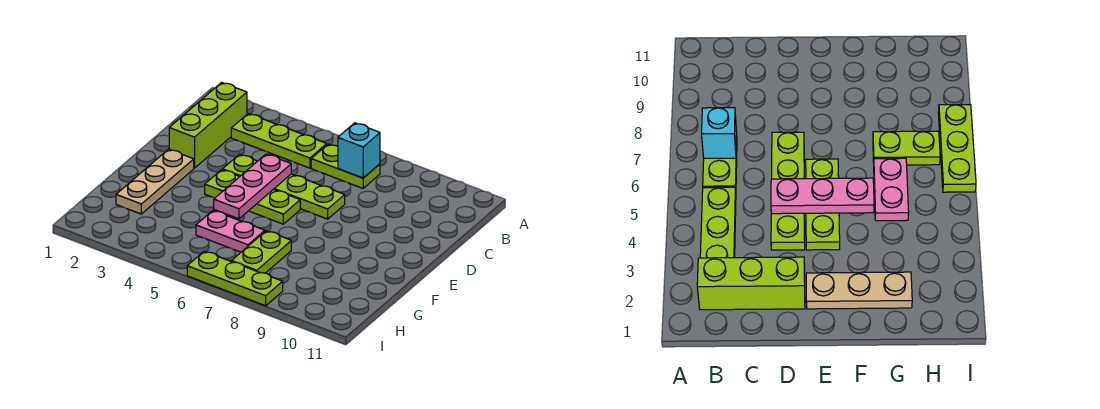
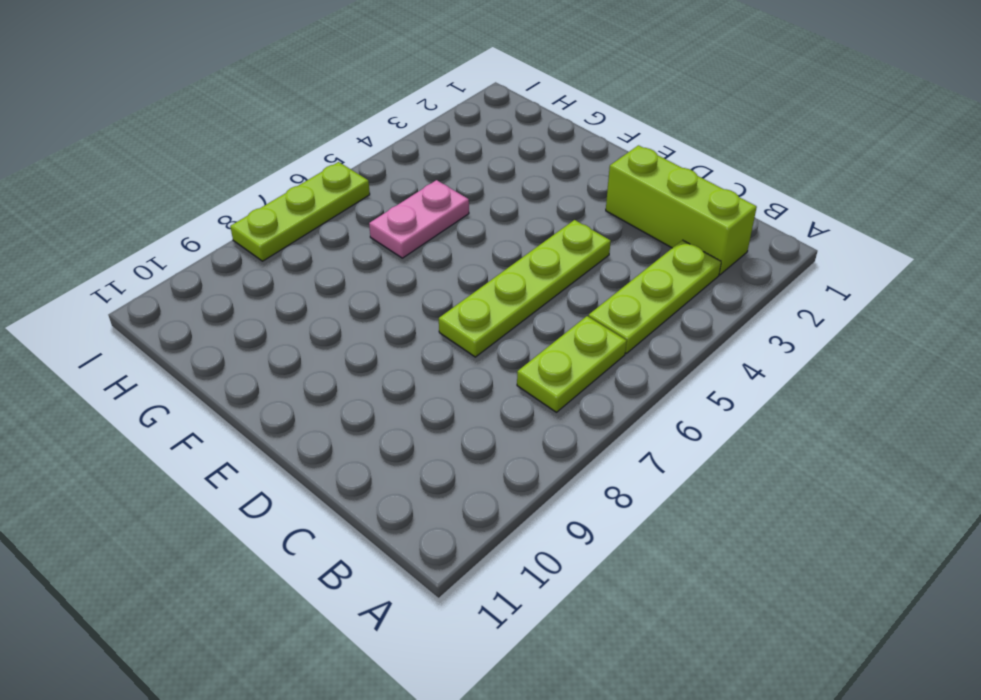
none -> tan 1x3 plate [116,149,194,214]
none -> lime 1x3 plate [205,170,300,224]

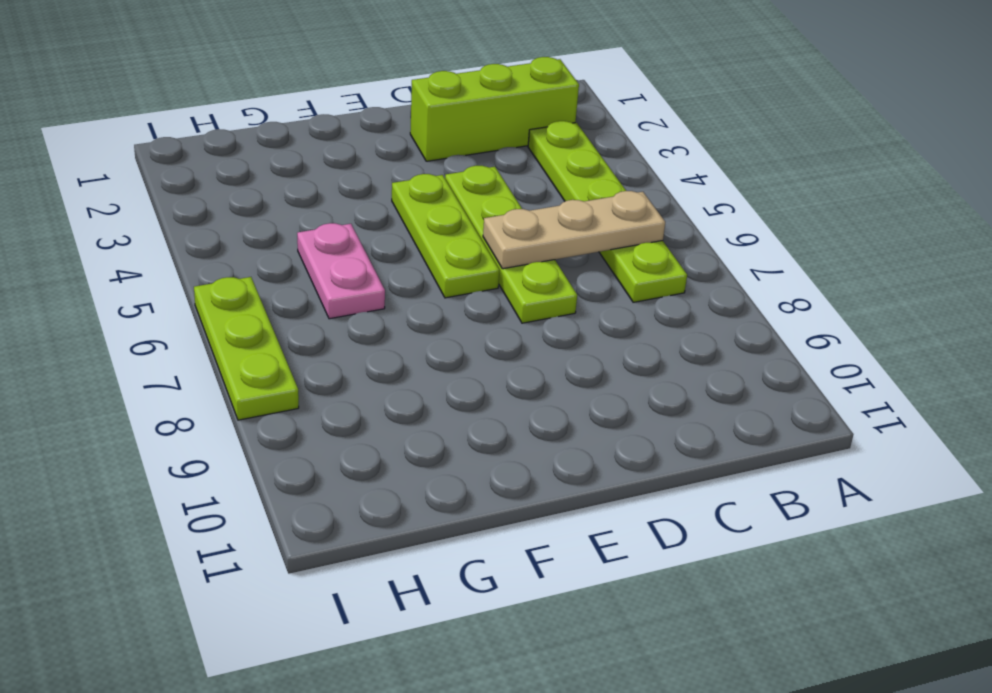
tan 1x3 plate [483,191,665,269] -> tan 1x3 plate moved to [116,149,194,214]
none -> lime 1x2 plate [232,231,291,273]
none -> cyan 1x1 brick [338,123,380,178]

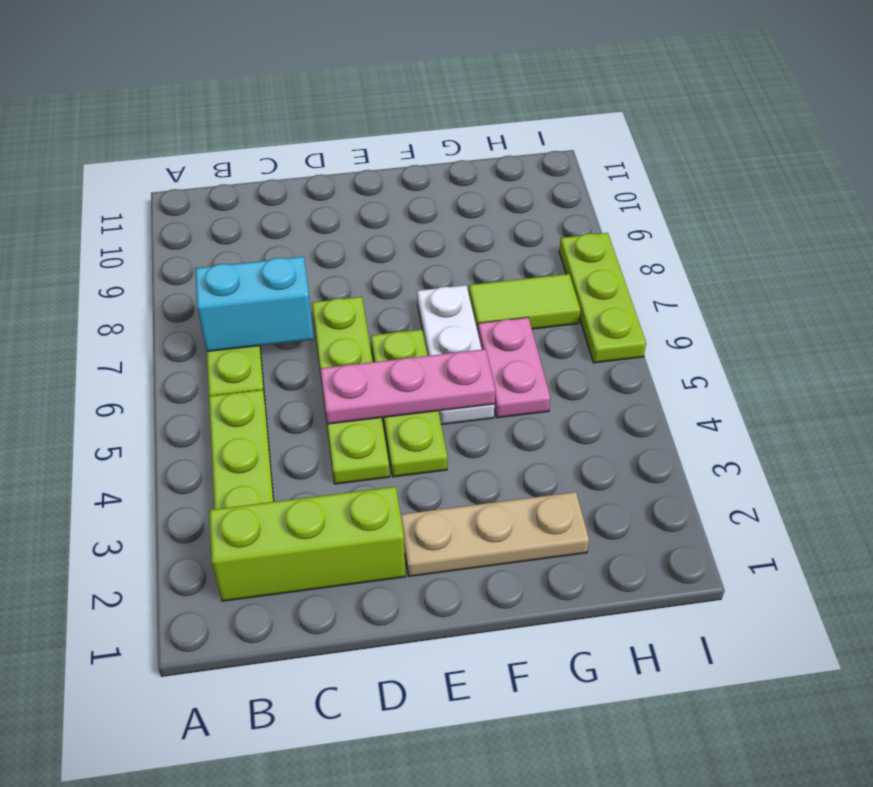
cyan 1x2 brick [195,257,314,351] -> cyan 1x1 brick [338,123,380,178]
white 1x3 plate [417,285,495,424] -> none
lime 1x2 tile [469,274,580,331] -> lime 1x2 plate [232,231,291,273]

